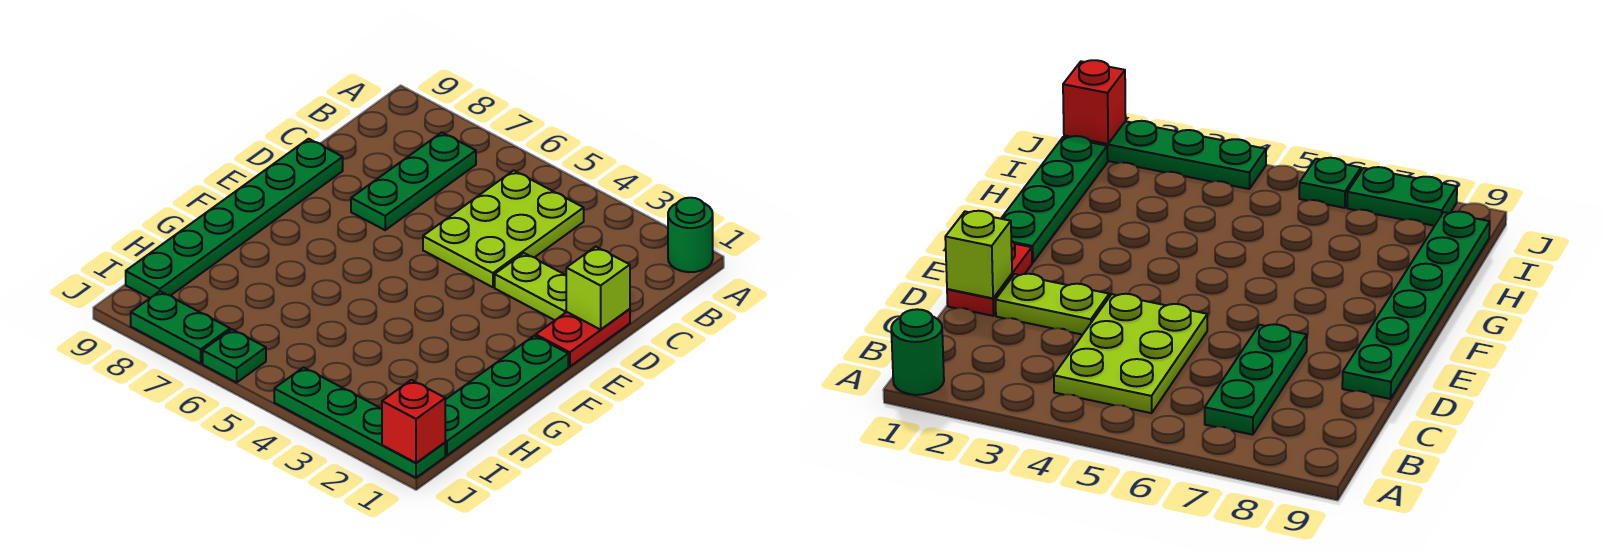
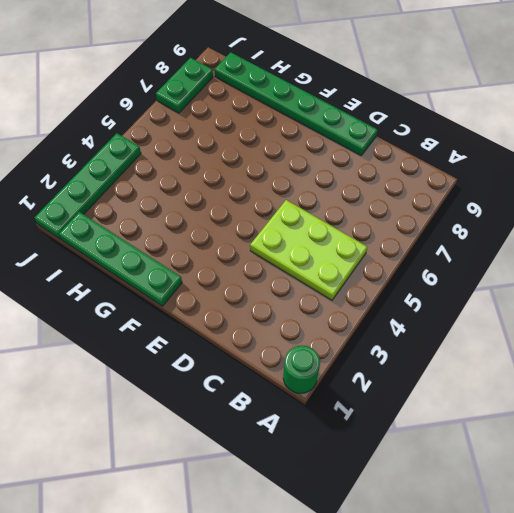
none -> green 1x3 plate [351,132,476,230]
none -> red 1x2 plate [536,309,630,367]
none -> lime 1x2 plate [495,253,566,320]

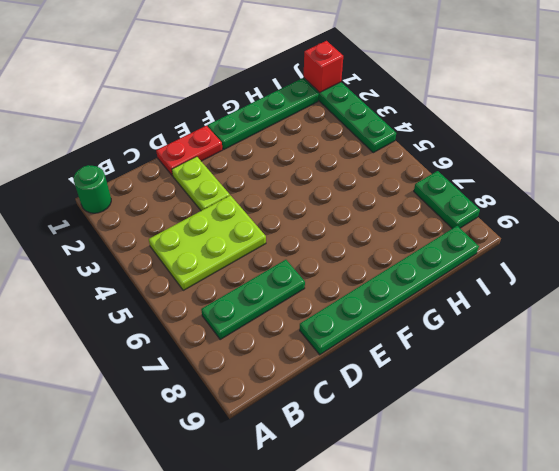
none -> green 1x1 plate [203,329,266,383]
none -> lime 1x1 brick [566,247,630,330]

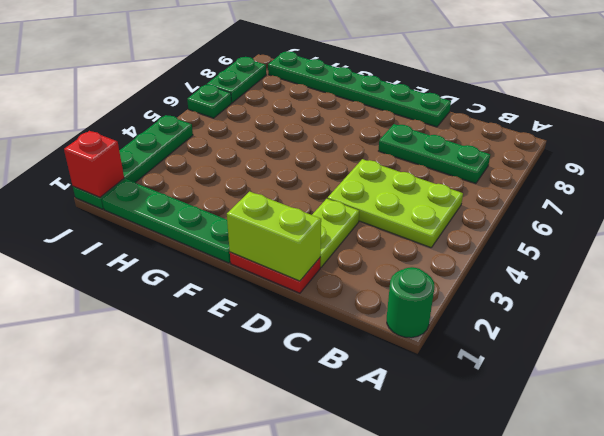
lime 1x2 brick [227,192,321,281] -> lime 1x1 brick [566,247,630,330]

